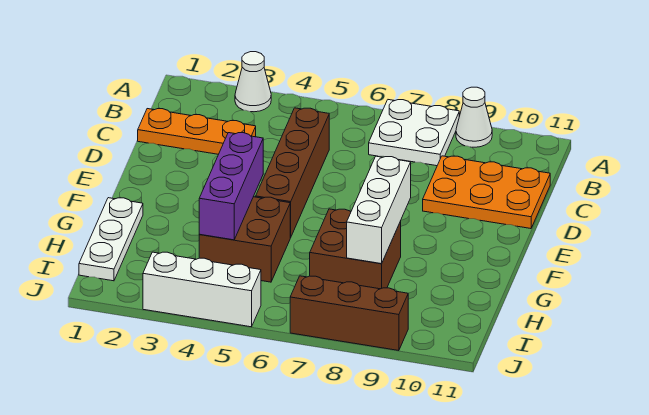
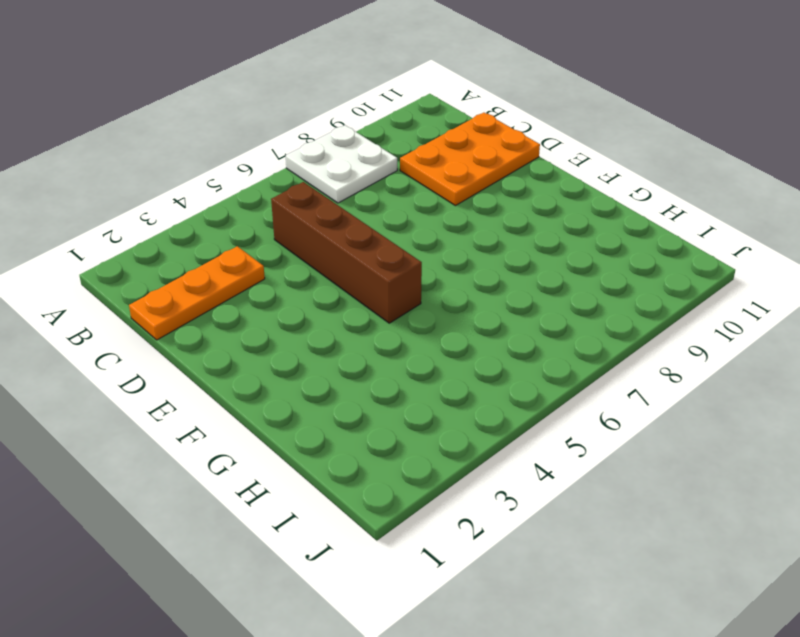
none -> white 1x1 cone [235,52,271,112]
none -> white 1x1 cone [456,87,492,147]
none -> white 1x3 plate [79,198,143,281]

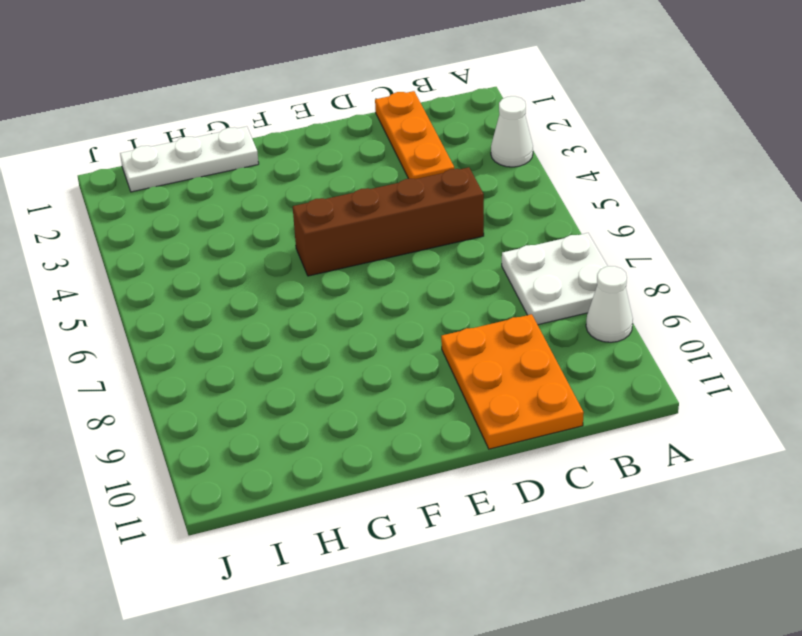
none -> brown 2x2 brick [199,197,291,282]
none -> brown 2x2 brick [310,209,401,289]
none -> white 1x3 brick [143,252,261,327]

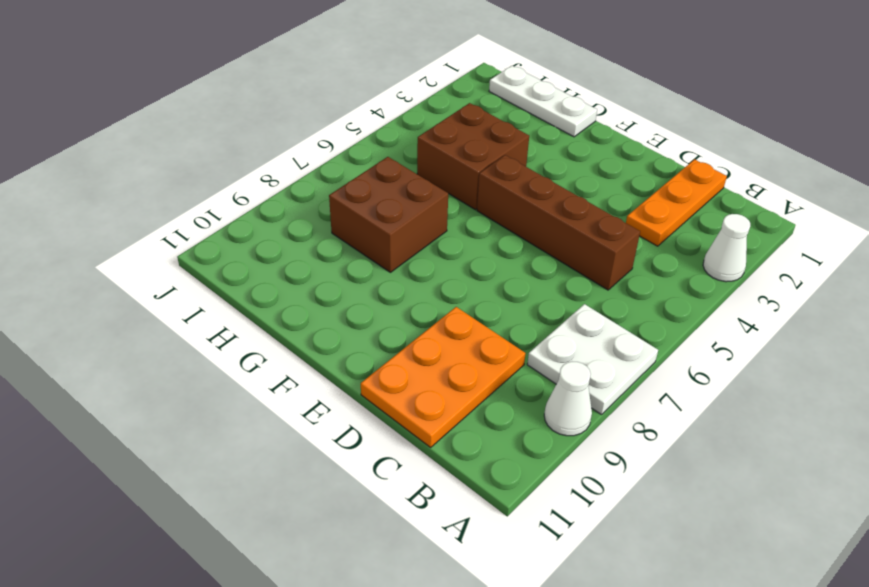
none -> white 1x3 brick [143,252,261,327]
none -> brown 1x3 brick [290,276,408,351]
none -> purple 1x3 brick [199,133,263,240]

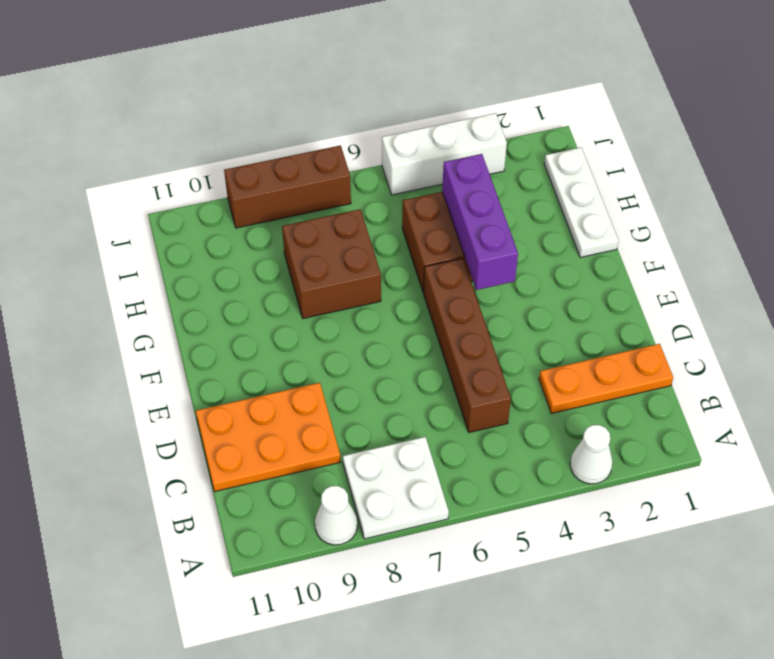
none -> white 1x3 brick [347,156,411,264]

